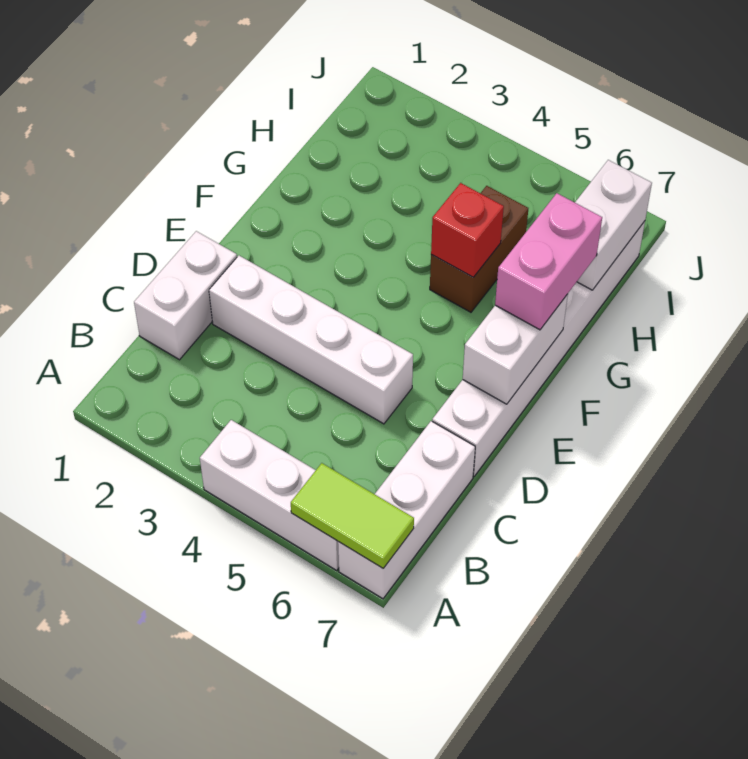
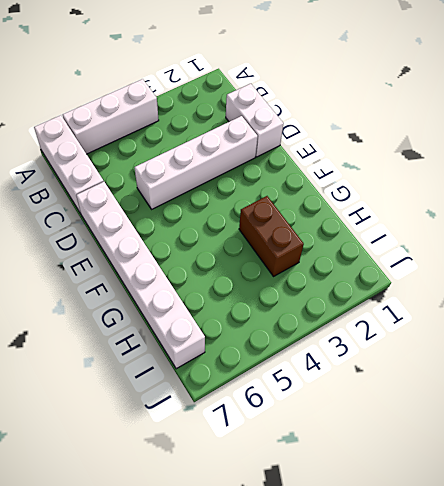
brown 1x2 brick [239,196,304,276] -> brown 1x2 brick moved to [430,186,528,312]
none -> lime 1x2 tile [291,463,414,568]
none -> white 1x2 brick [463,294,568,404]

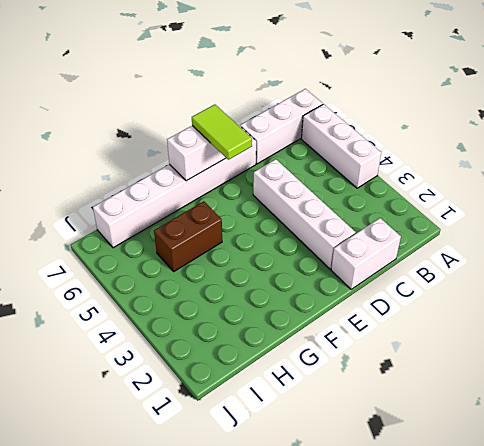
lime 1x2 tile [192,105,252,160] -> lime 1x2 tile moved to [291,463,414,568]
none -> red 1x1 brick [431,183,504,277]
none -> white 1x2 brick [575,160,652,290]

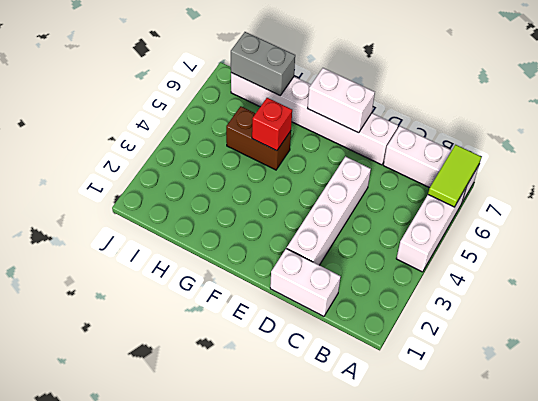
grey 1x2 brick [231,32,295,95] -> white 1x2 brick [575,160,652,290]
none -> pink 1x2 brick [495,193,602,330]

